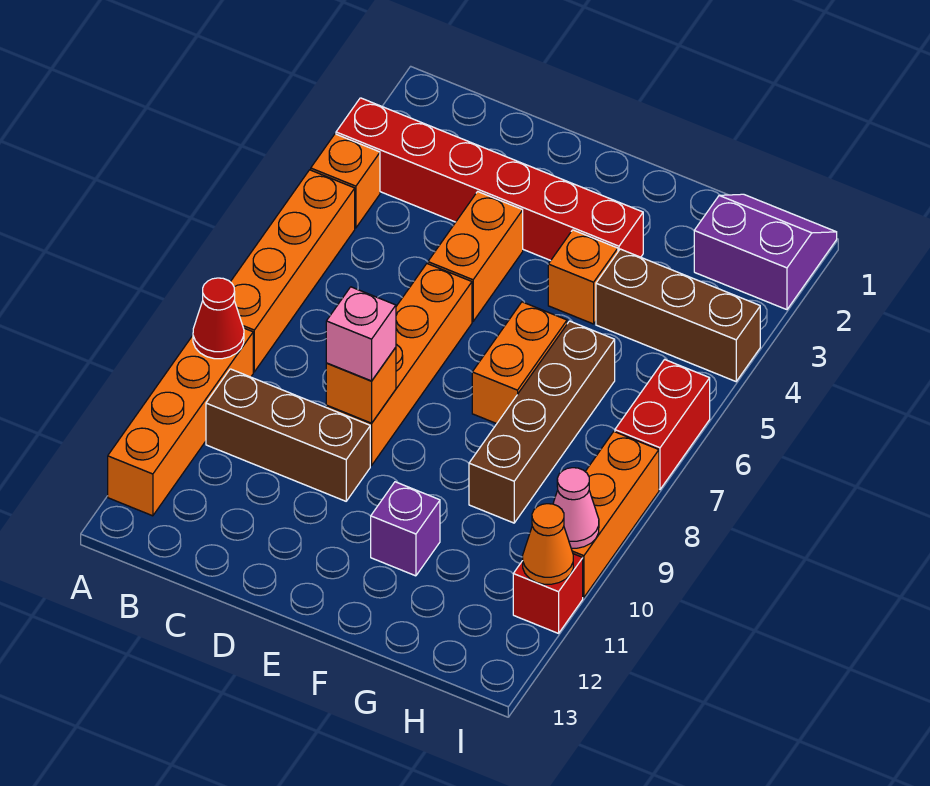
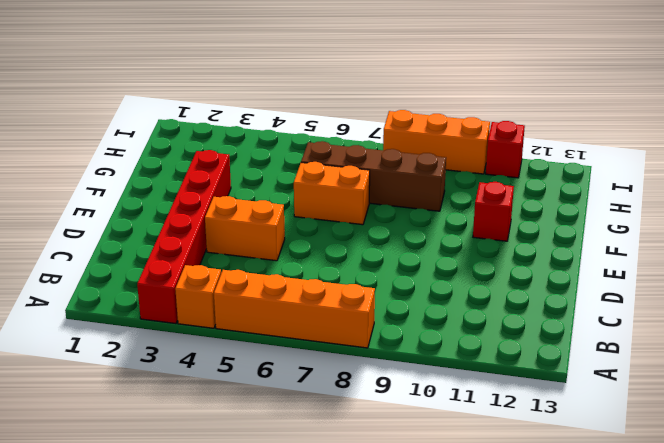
red 1x1 brick [473,182,514,241] -> purple 1x1 brick [371,482,440,576]
none -> orange 1x4 brick [108,328,253,516]
none -> brown 1x3 brick [206,369,370,501]
none -> orange 1x4 brick [326,264,472,465]

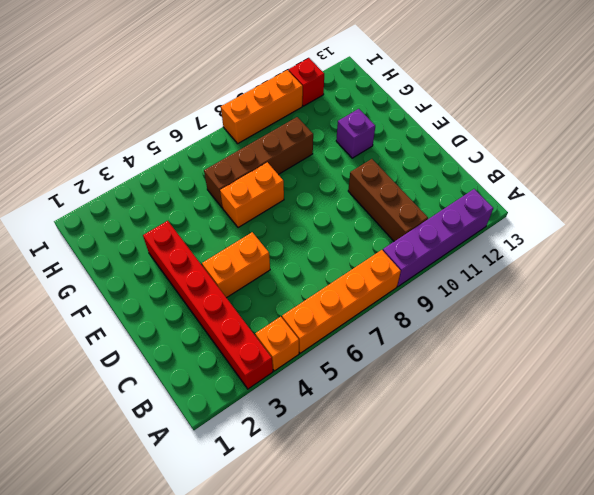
purple 1x4 brick [383,189,493,286] -> orange 1x4 brick [108,328,253,516]
none -> orange 1x4 brick [326,264,472,465]
none -> orange 1x1 brick [548,230,618,324]
none -> brown 1x3 brick [596,249,760,381]

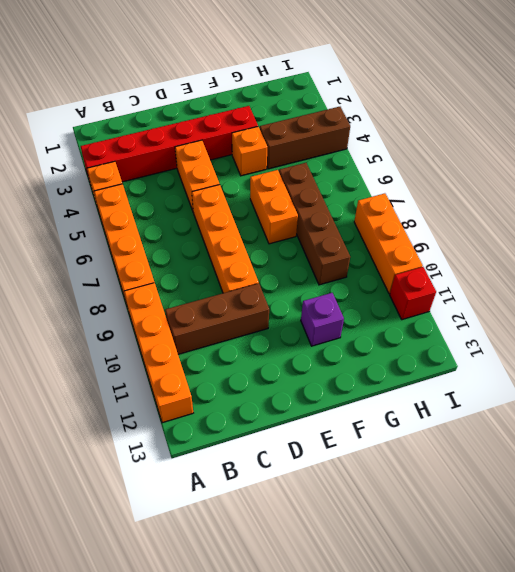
none -> purple 2x2 slope [694,194,837,310]
none -> red 1x2 brick [615,360,710,489]
none -> red 1x1 cone [193,278,244,359]

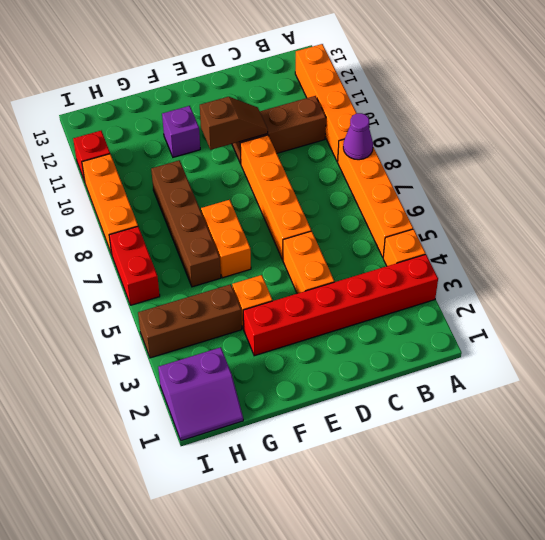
purple 1x1 cone [343,113,373,160] -> none
brown 1x2 slope [200,97,268,150] -> none
none -> red 1x1 cone [193,278,244,359]
none -> orange 1x1 brick [326,347,396,423]
none -> pink 1x1 cone [553,468,599,548]

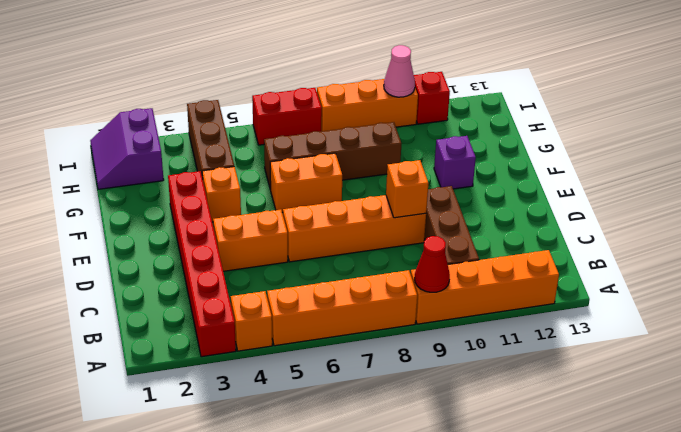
none -> orange 1x1 cone [523,504,573,584]
none -> pink 1x1 brick [326,287,396,381]

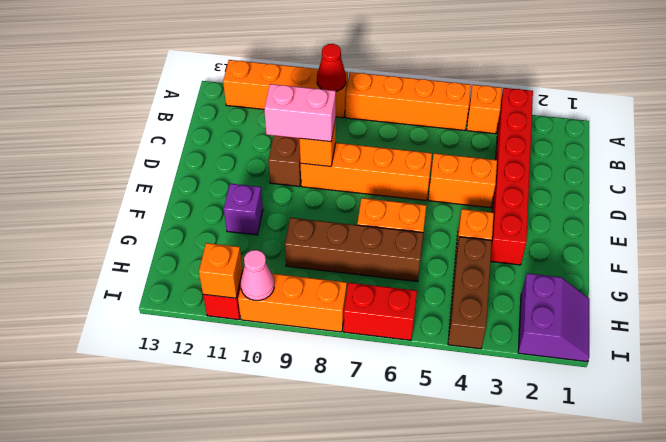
pink 1x2 brick [264,84,336,142] -> pink 1x1 brick [326,287,396,381]
orange 1x1 brick [199,243,242,298] -> orange 1x1 cone [523,504,573,584]

